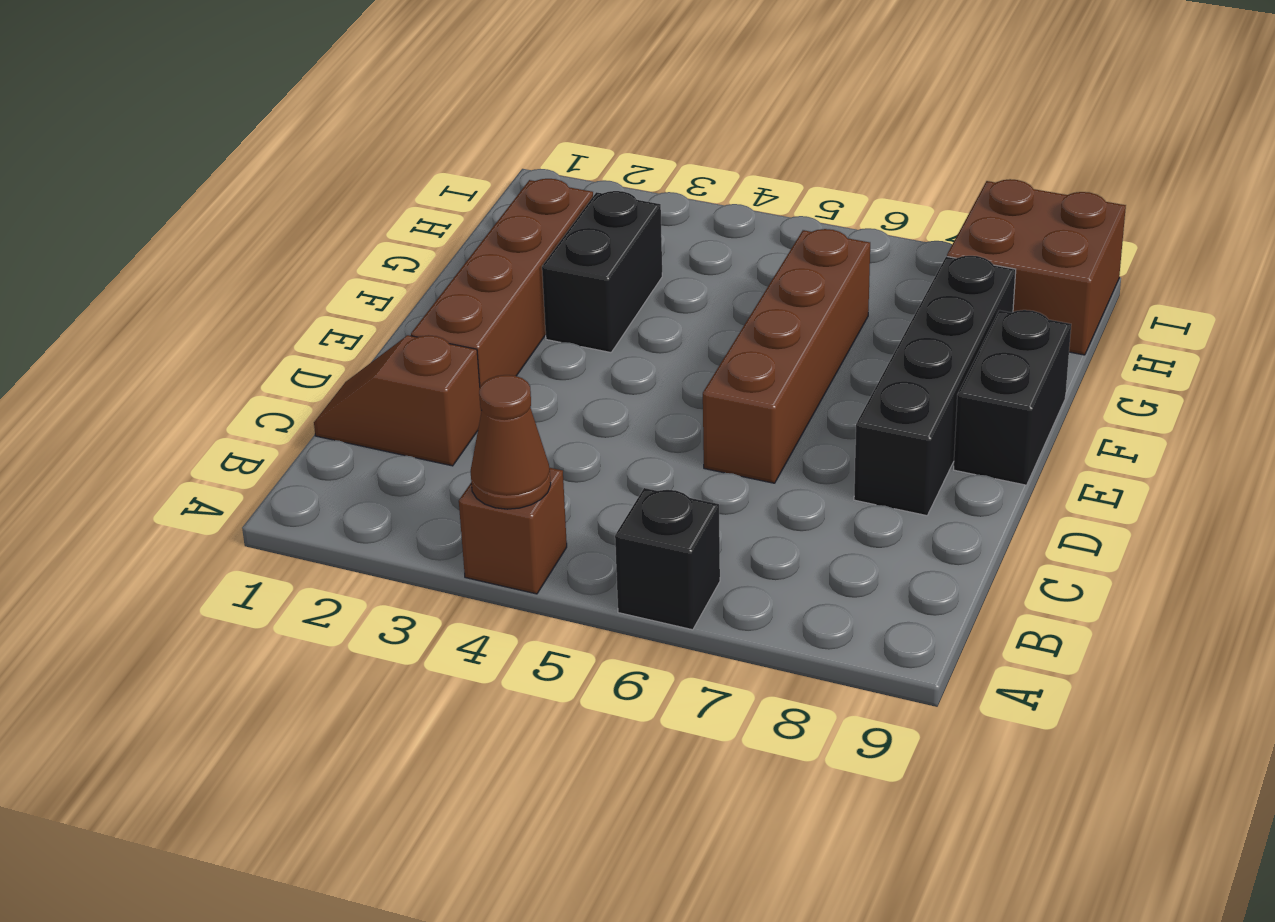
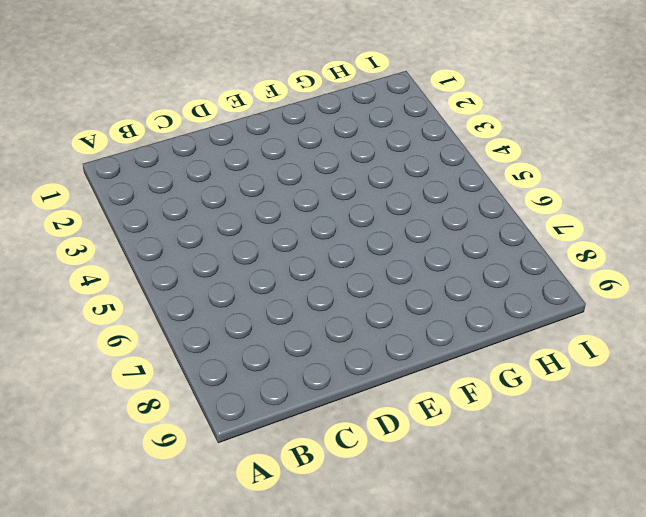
none -> brown 1x1 brick [459,468,567,594]
none -> black 1x1 brick [615,488,720,630]

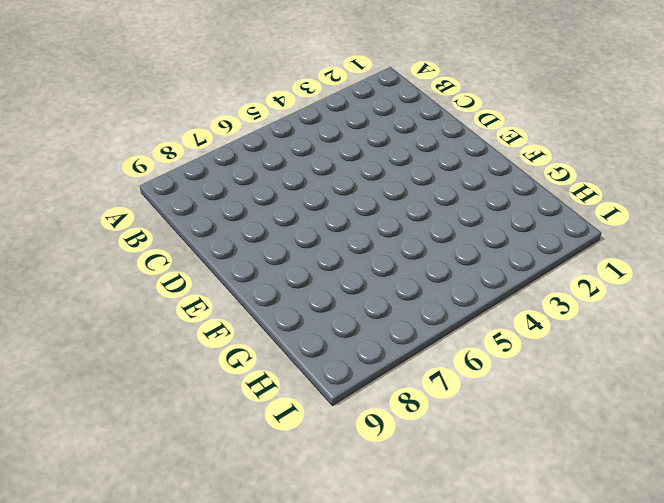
none -> brown 1x1 brick [459,468,567,594]
none -> black 1x1 brick [615,488,720,630]

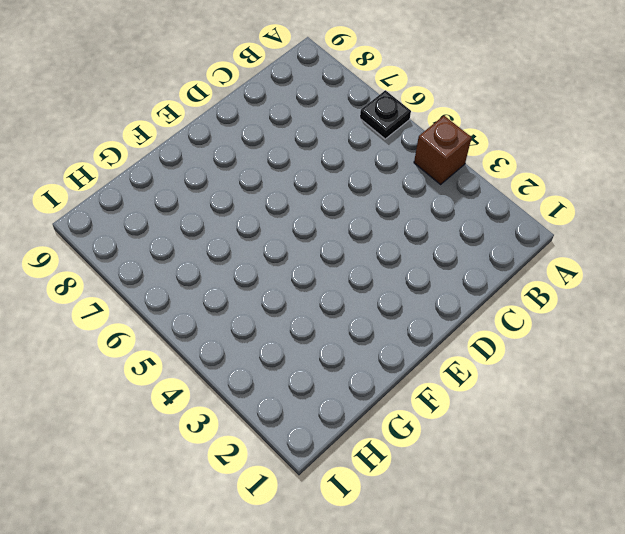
black 1x1 plate [360,90,411,139] -> black 1x1 brick [615,488,720,630]
none -> brown 1x2 slope [314,335,482,466]
none -> brown 1x4 brick [411,179,593,387]

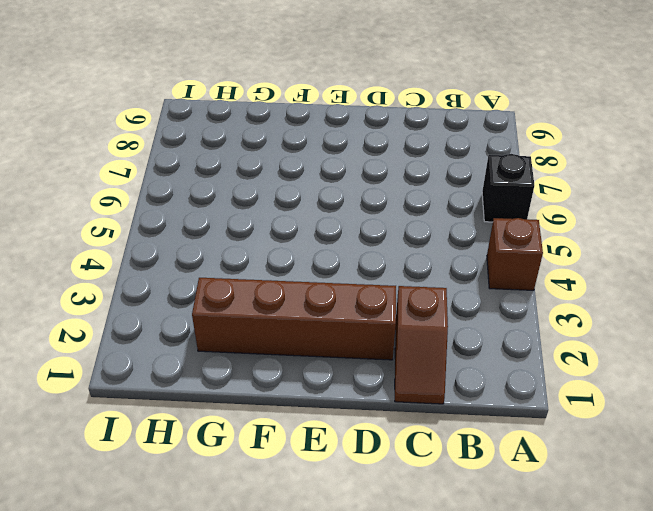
none -> brown 1x4 brick [703,229,870,483]
none -> black 1x4 brick [854,256,1016,516]

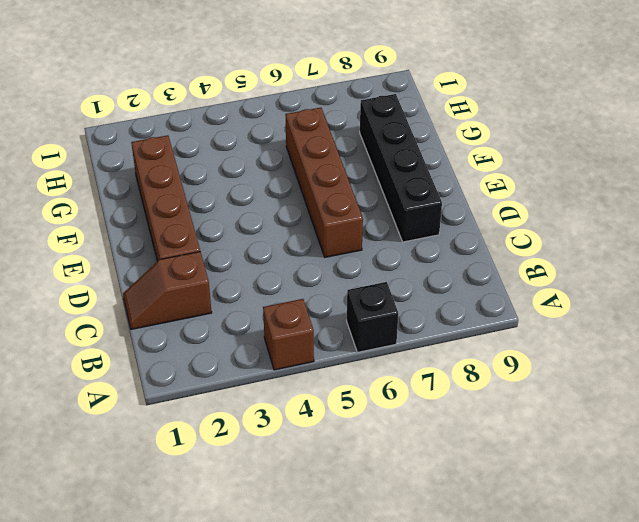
none -> black 1x2 brick [954,310,1071,485]
none -> black 1x2 brick [542,191,662,353]

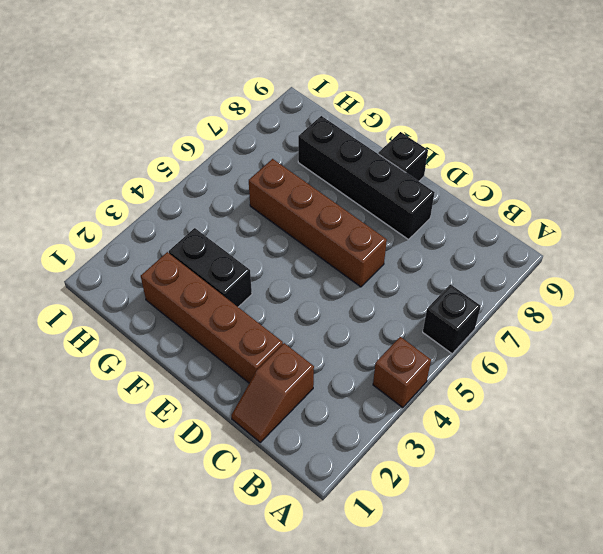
black 1x1 brick [378,132,428,181] -> black 1x2 brick [954,310,1071,485]
none -> brown 2x2 brick [947,179,1126,355]
none -> brown 1x1 cone [471,375,551,509]

